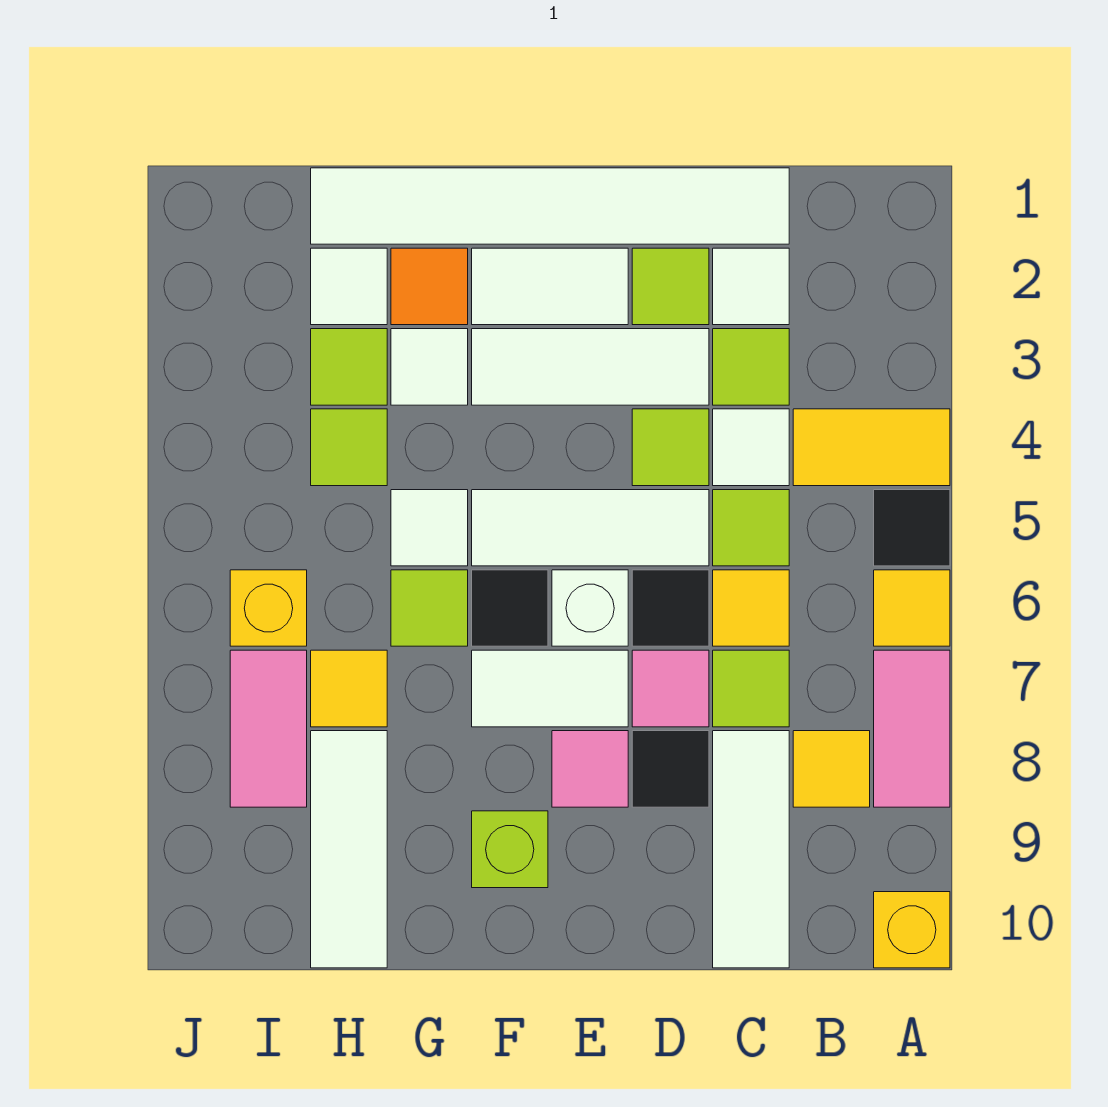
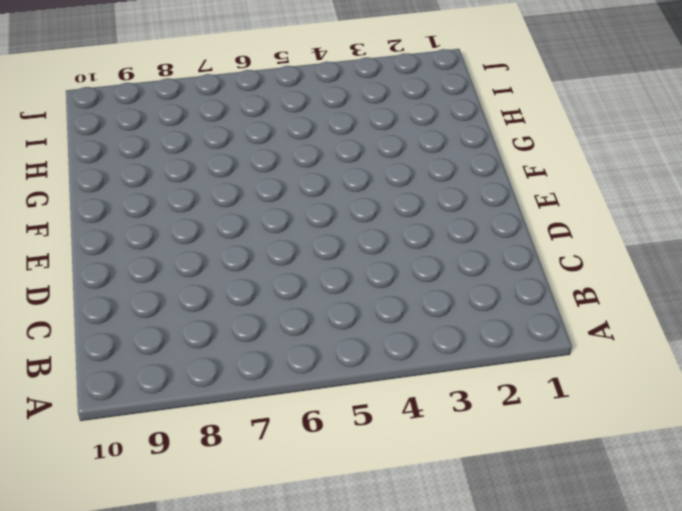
none -> yellow 1x2 tile [793,409,950,486]
none -> black 1x1 tile [874,490,950,566]
none -> yellow 1x1 tile [874,570,950,646]
none -> pink 1x2 tile [874,650,950,807]

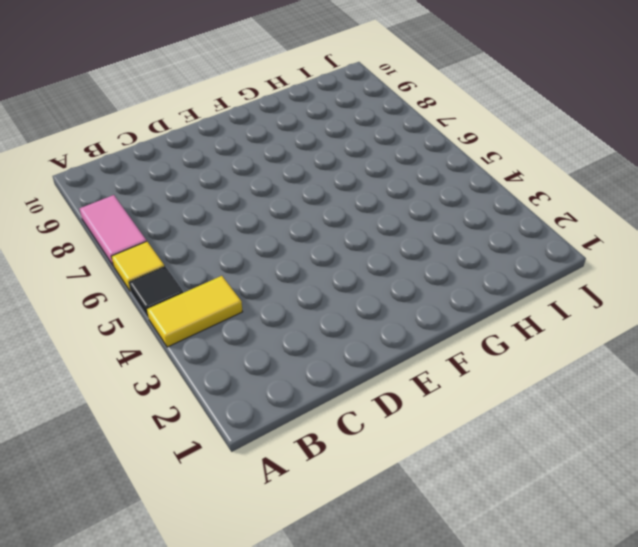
none -> yellow 1x1 brick [874,892,950,968]
none -> yellow 1x1 tile [793,731,870,807]
none -> white 1x6 tile [311,168,789,244]
none -> white 1x1 tile [713,248,789,325]

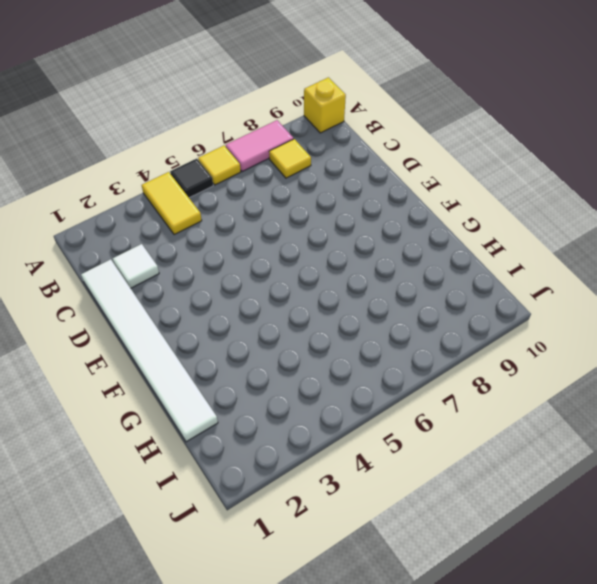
none -> lime 1x1 tile [713,329,789,405]
none -> white 1x1 tile [713,409,789,486]
none -> lime 1x1 tile [713,490,789,566]
none -> yellow 1x1 tile [713,570,789,646]

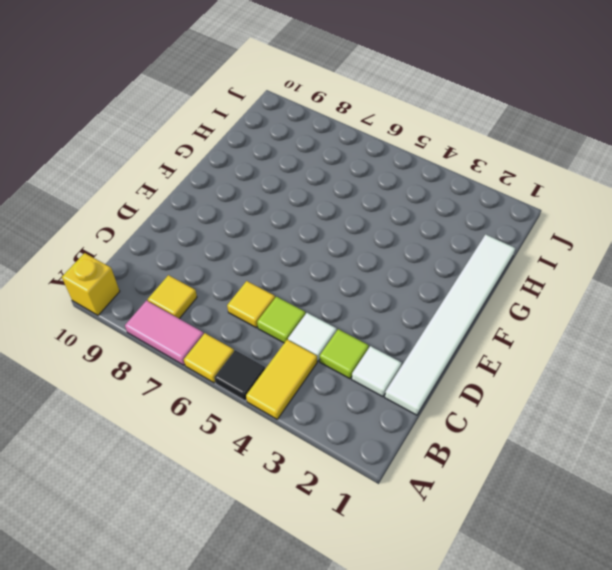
none -> lime 1x1 tile [713,650,789,727]
none -> white 1x3 tile [713,731,789,968]
none -> lime 1x1 tile [632,248,709,325]
none -> white 1x3 tile [472,329,709,405]

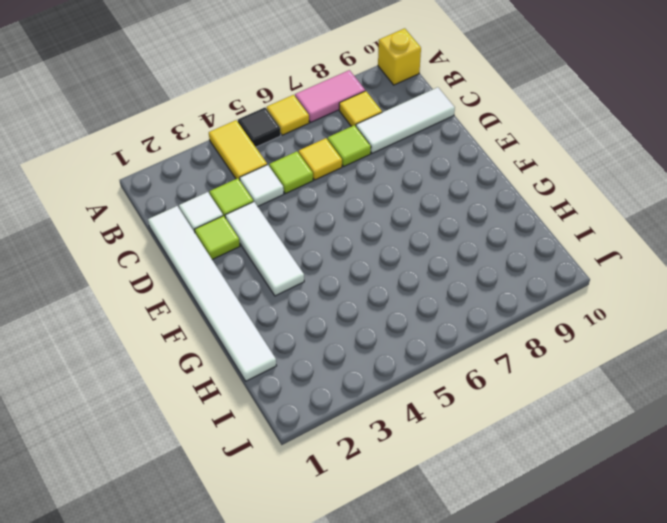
none -> lime 1x1 tile [632,409,709,486]
none -> white 1x3 tile [472,490,709,566]
none -> black 1x1 tile [632,570,709,646]
none -> pink 1x1 tile [632,650,709,727]

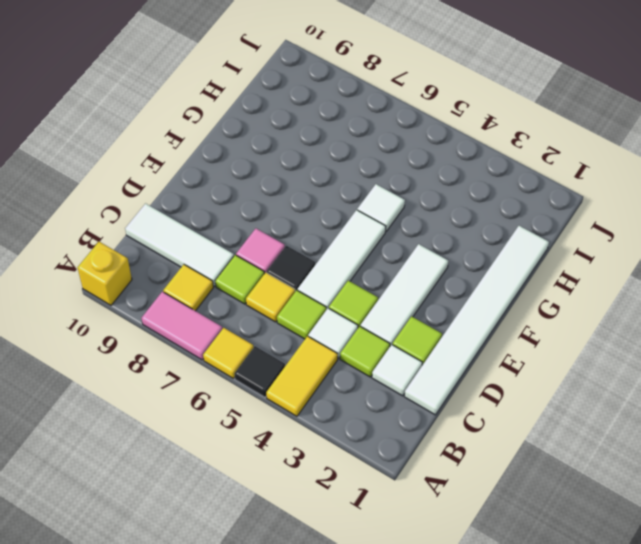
none -> black 1x1 tile [632,731,709,807]
none -> white 1x2 tile [472,248,628,325]
none -> white 1x1 brick [552,570,628,646]
none -> white 1x2 tile [472,650,628,727]

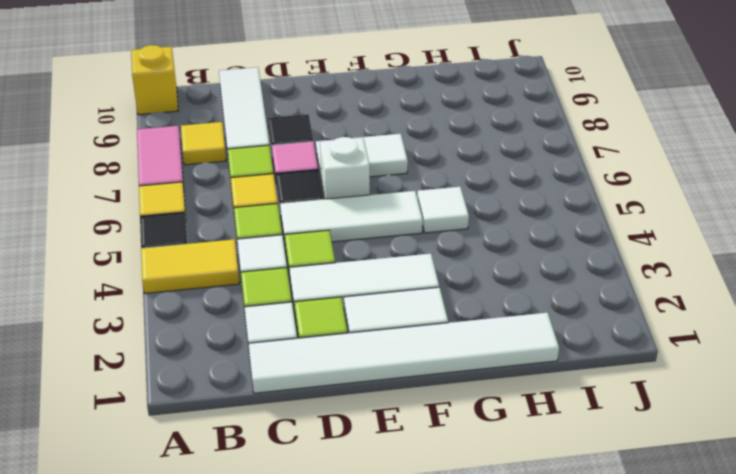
none -> pink 1x1 tile [552,731,628,807]
none -> black 1x1 tile [472,570,548,646]
none -> lime 1x1 brick [472,811,548,888]
none -> orange 1x1 tile [391,248,468,325]

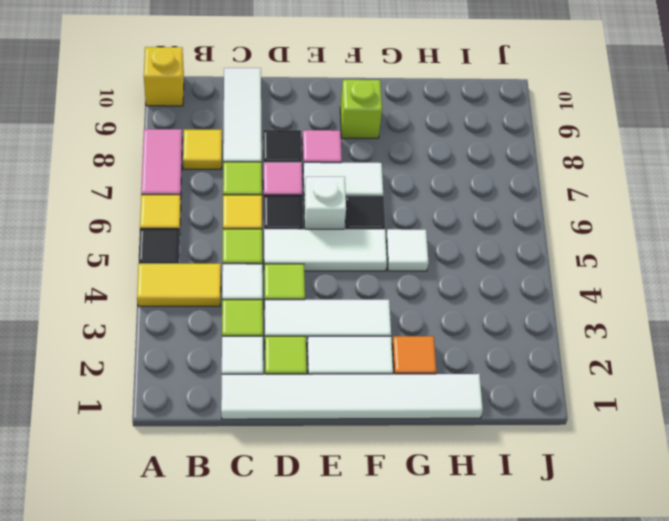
none -> white 1x1 tile [391,329,468,405]
none -> lime 1x1 tile [391,570,468,646]
none -> white 1x1 tile [311,248,387,325]
none -> lime 1x1 tile [311,329,387,405]

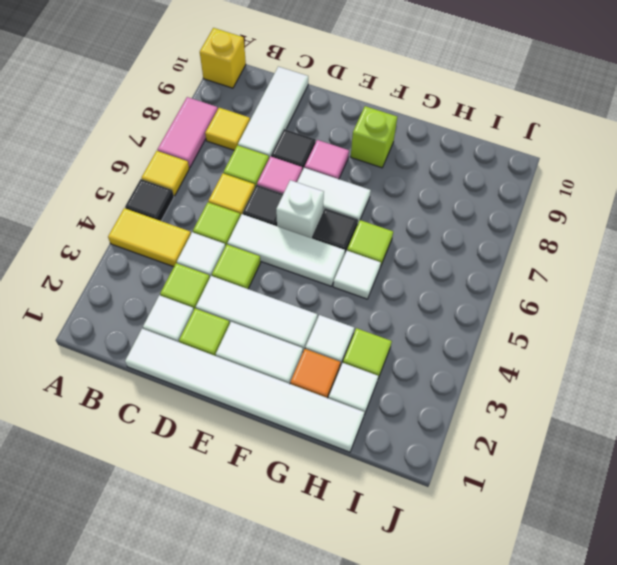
none -> lime 1x1 tile [311,409,387,486]
none -> yellow 1x1 tile [311,650,387,727]
none -> white 1x3 tile [311,731,387,968]
none -> yellow 1x1 brick [230,570,307,646]

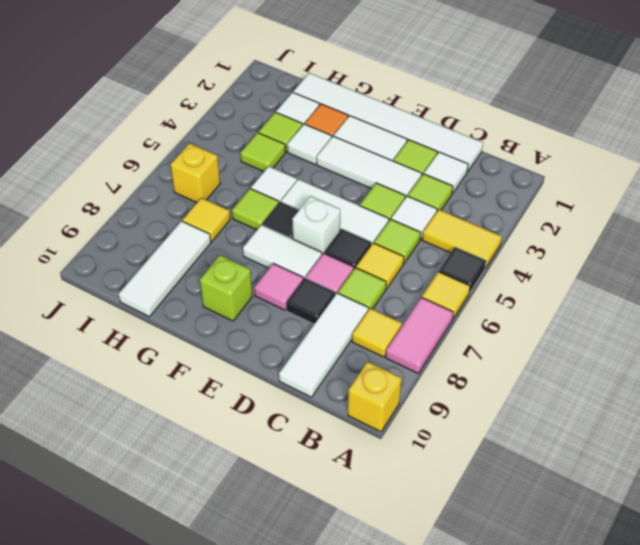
none -> pink 1x2 tile [230,650,307,807]

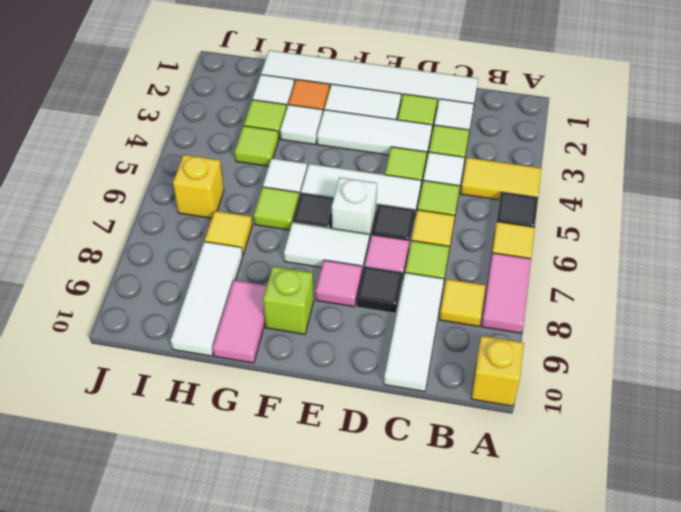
pink 1x2 tile [213,280,267,363] -> pink 1x2 tile moved to [230,650,307,807]

